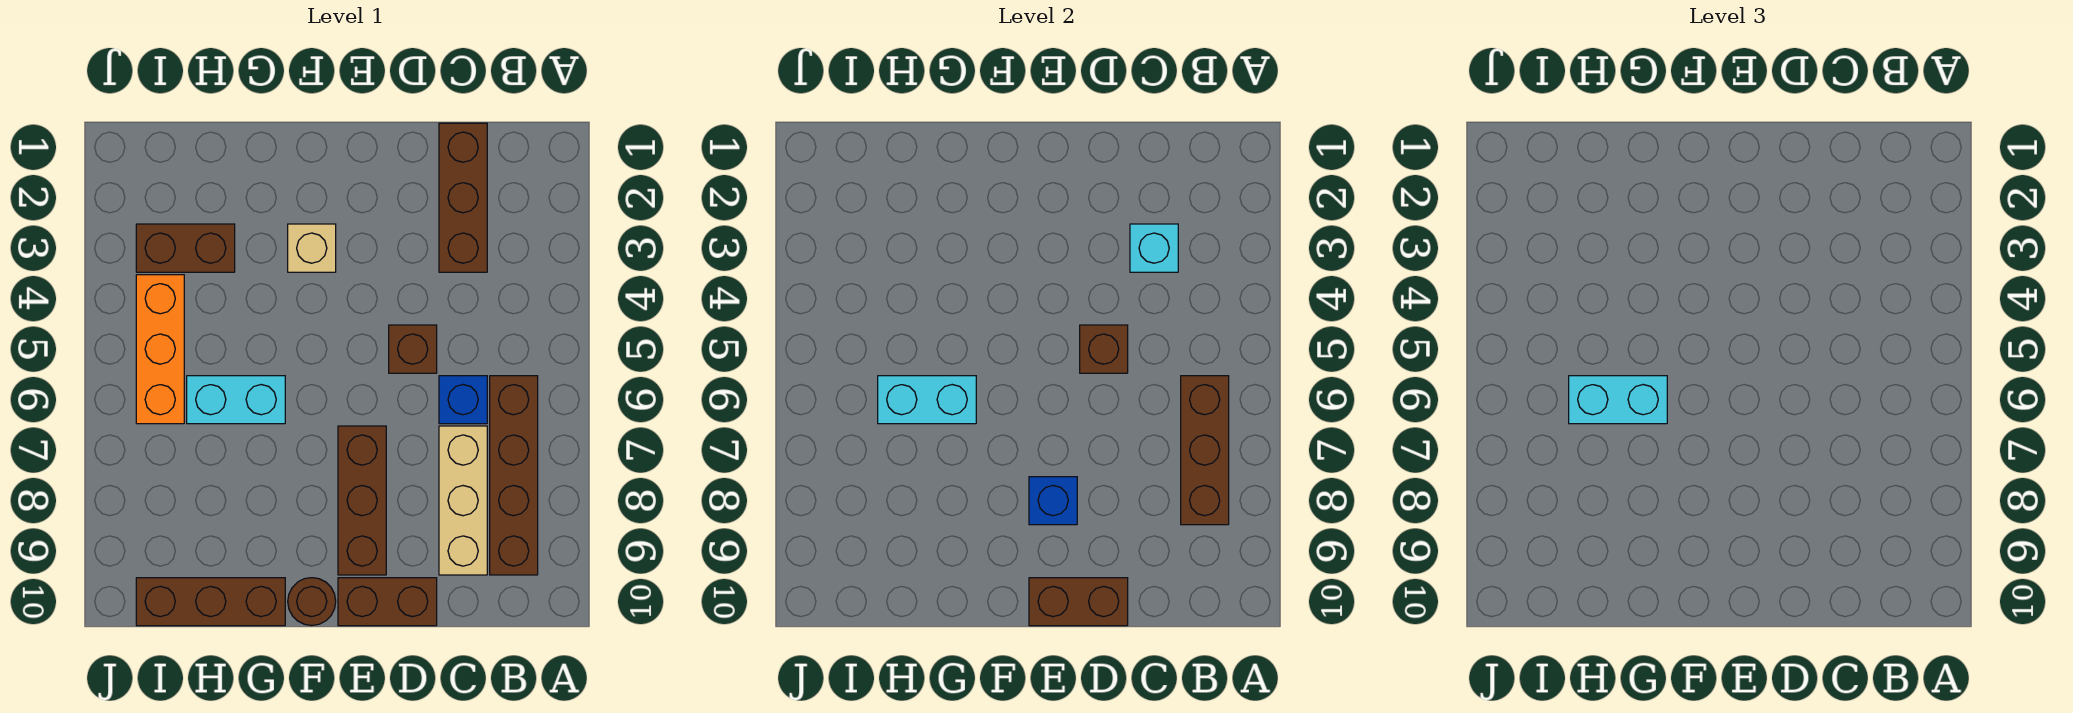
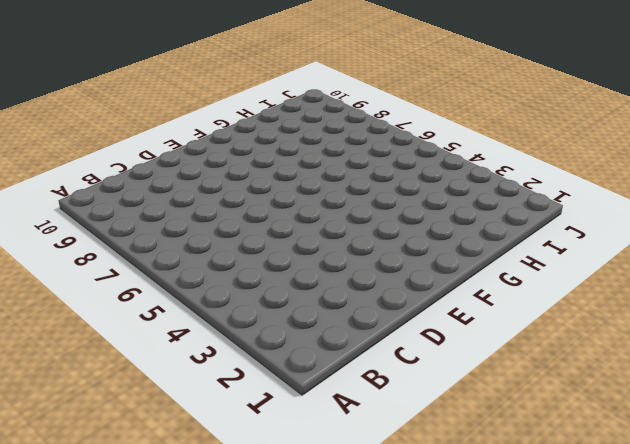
none -> brown 1x4 brick [490,376,538,575]
none -> brown 1x3 brick [439,123,487,272]
none -> blue 1x1 brick [439,376,487,424]

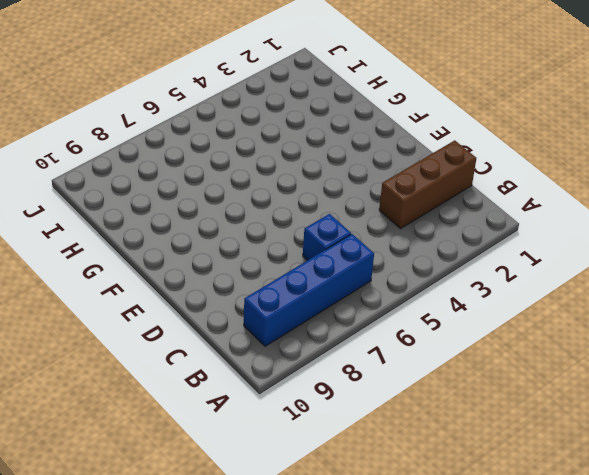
blue 1x4 brick [244,234,374,346] -> brown 1x4 brick [490,376,538,575]
none -> tan 1x3 brick [439,426,487,575]
none -> brown 1x1 brick [389,325,437,373]
none -> brown 1x2 brick [338,578,437,626]

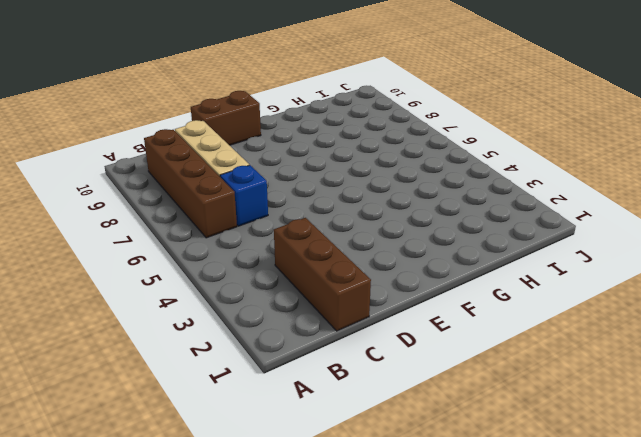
none -> brown 1x1 brick [389,325,437,373]
none -> brown 1x3 brick [338,426,386,575]
none -> tan 1x1 brick [288,224,336,272]

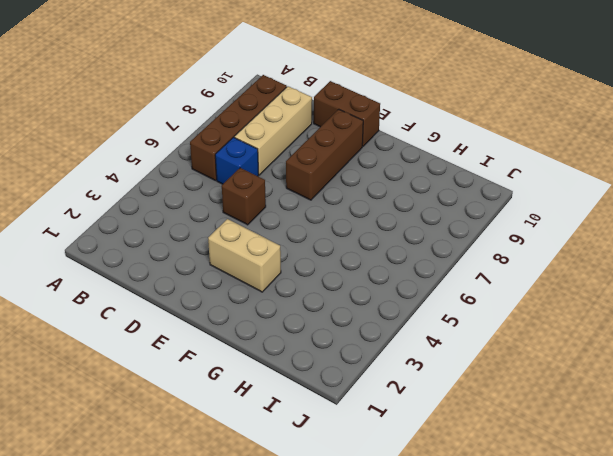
tan 1x2 brick [208,219,281,292] -> tan 1x1 brick [288,224,336,272]
none -> brown 1x3 brick [439,123,487,272]
none -> brown 1x1 round brick [288,578,336,626]
none -> cyan 1x2 brick [187,376,285,424]

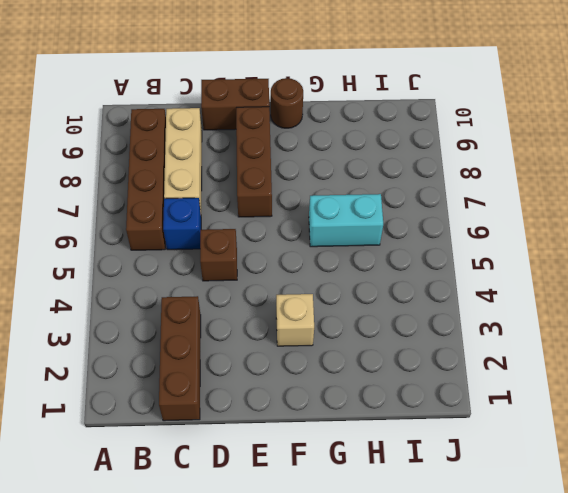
none -> brown 1x3 brick [136,578,285,626]
none -> brown 1x2 brick [136,224,235,272]
none -> orange 1x3 brick [136,275,184,424]

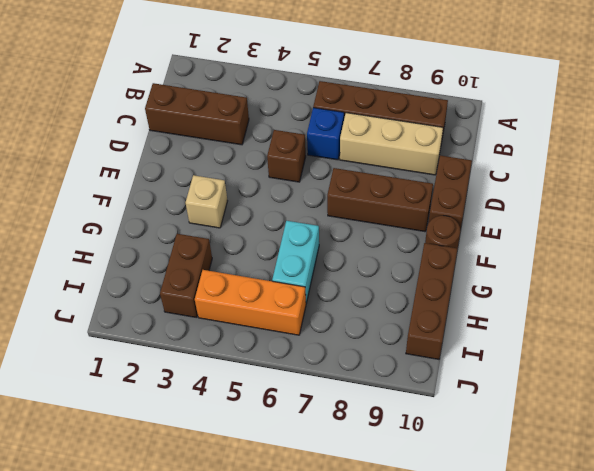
none -> brown 1x3 brick [1181,376,1229,525]
none -> cyan 1x1 brick [1130,224,1178,272]
none -> brown 1x1 brick [1080,325,1128,373]

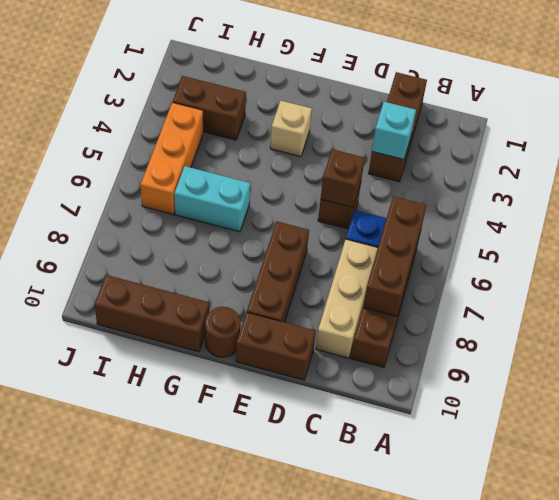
none -> brown 1x2 brick [1029,578,1128,626]
none -> blue 1x1 brick [1029,477,1077,525]
none -> cyan 1x2 brick [878,376,976,424]

